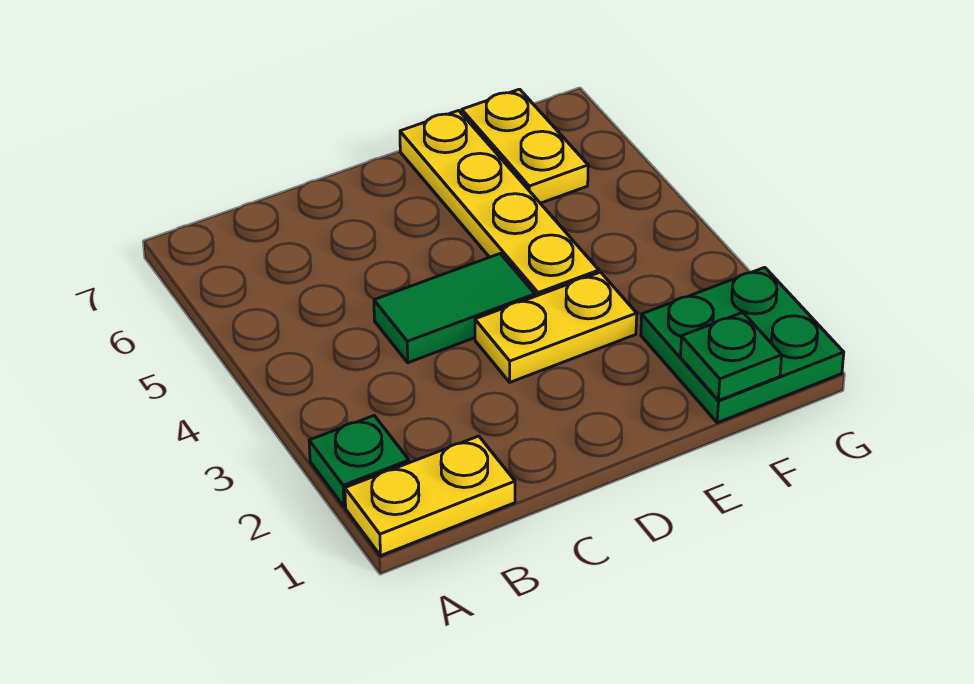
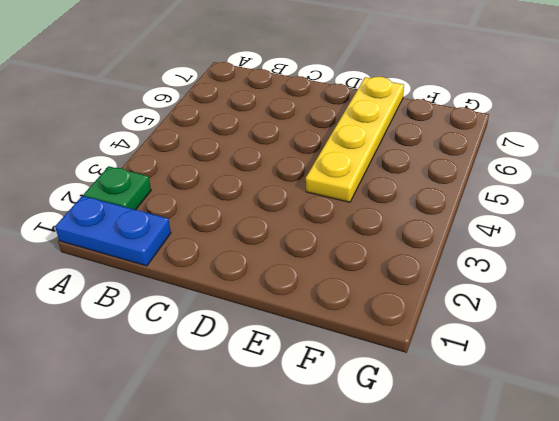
blue 1x2 plate [55,196,171,266] -> yellow 1x2 plate [345,436,515,556]
none -> green 1x2 tile [374,254,535,363]
none -> yellow 1x2 plate [475,272,637,382]

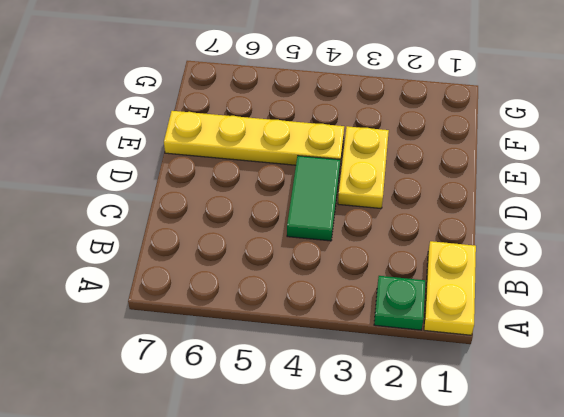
none -> green 2x2 plate [641,267,844,423]
none -> yellow 1x2 plate [462,89,588,203]

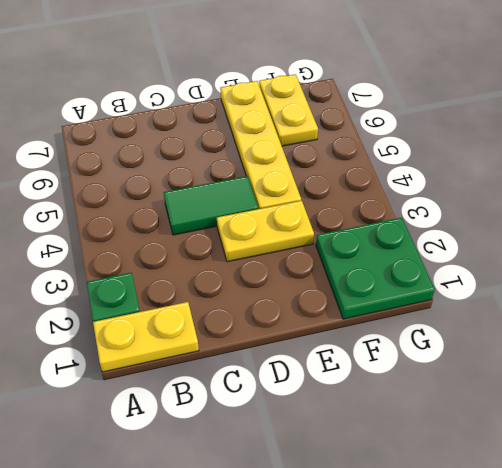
none -> green 1x1 plate [681,312,782,400]

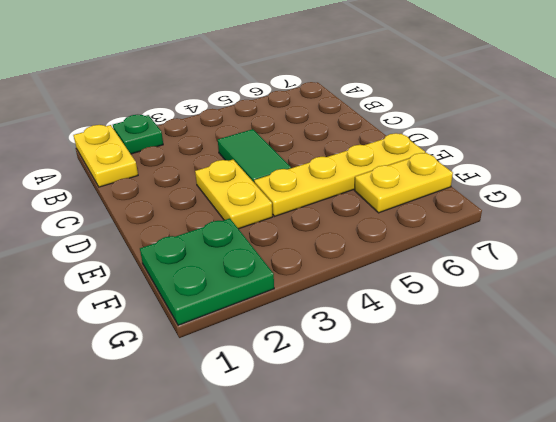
none -> green 1x1 plate [681,312,782,400]

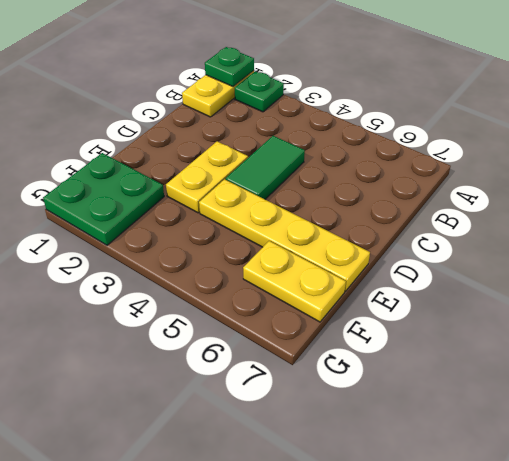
green 1x1 plate [205,47,254,86] -> green 1x1 plate moved to [681,312,782,400]

